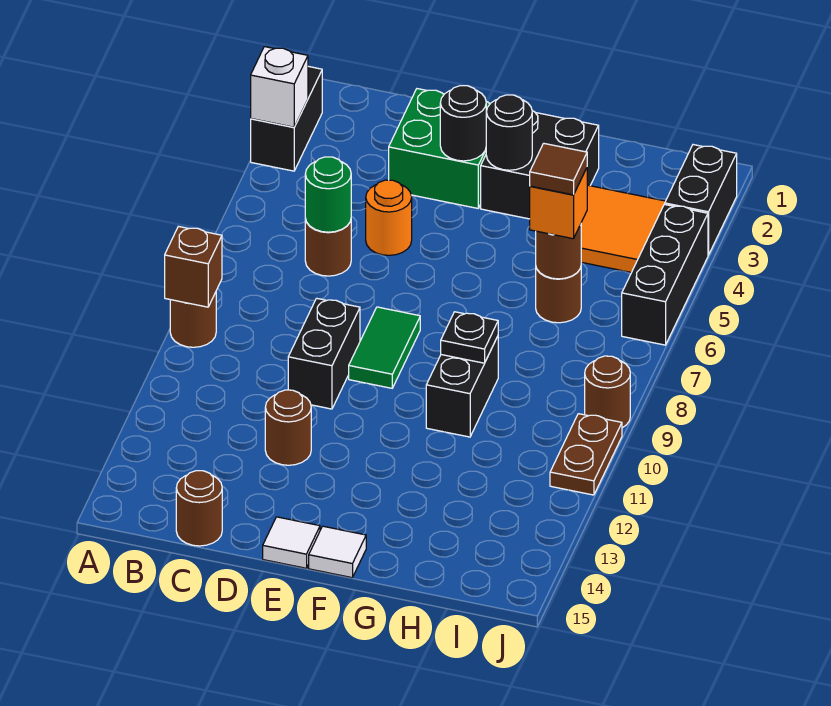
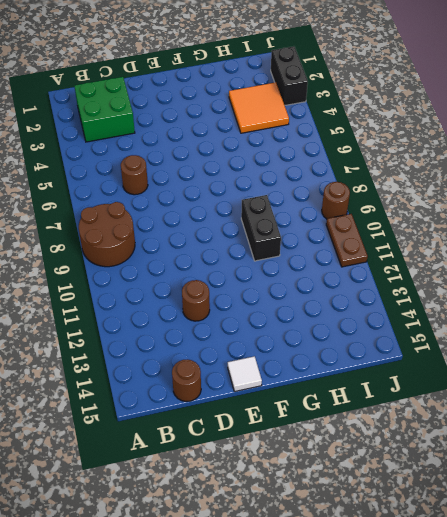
brown 2x2 round brick [79,202,135,267] -> brown 1x1 round brick [170,292,216,347]
green 2x2 brick [75,77,135,142] -> green 2x2 brick moved to [389,89,490,208]
none -> black 1x2 brick [251,66,322,171]
none -> orange 1x1 round brick [366,180,412,255]
none -> black 1x2 brick [288,298,360,409]

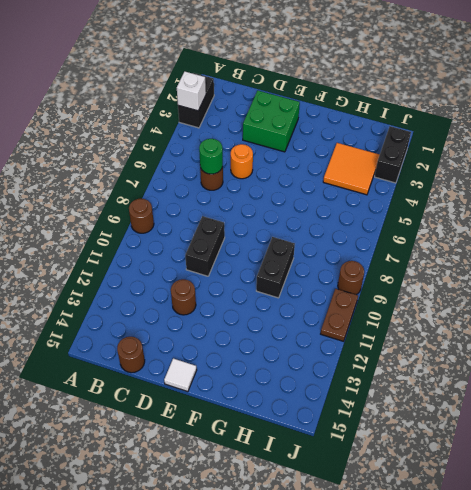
none -> green 1x2 tile [349,307,420,388]
none -> black 2x2 brick [481,111,599,219]
none -> white 1x1 tile [309,526,366,578]

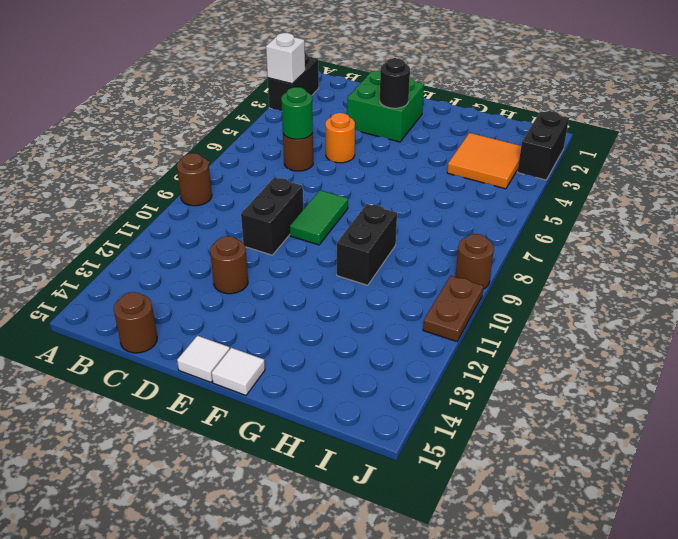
none -> black 2x2 brick [481,111,599,219]
none -> brown 1x1 round brick [536,268,581,323]
none -> black 1x3 brick [622,204,708,345]

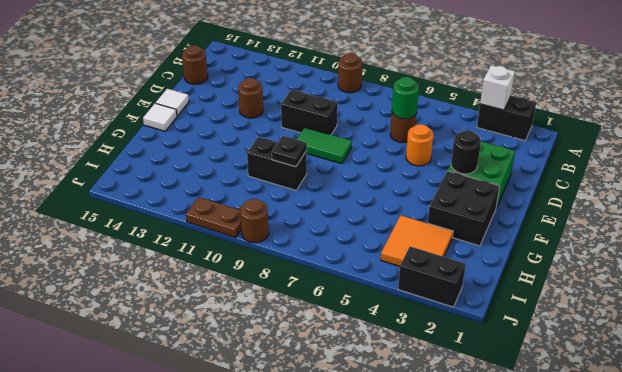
none -> brown 1x1 round brick [536,268,581,323]
none -> black 1x3 brick [622,204,708,345]
none -> brown 1x1 brick [165,226,222,307]

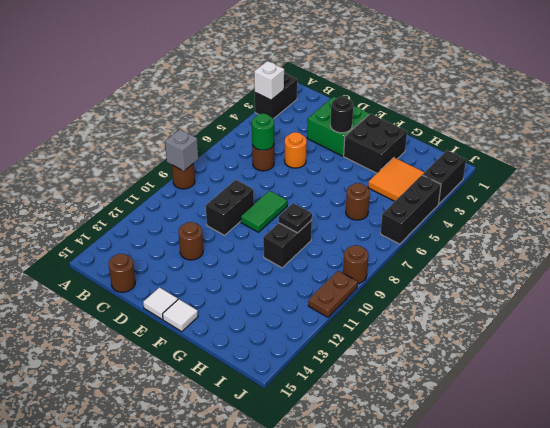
grey 1x1 brick [165,129,198,171] -> brown 1x1 brick [165,226,222,307]
none -> black 1x1 round brick [486,95,532,170]
none -> brown 1x1 round brick [536,224,581,279]
none -> orange 1x1 brick [530,168,587,239]

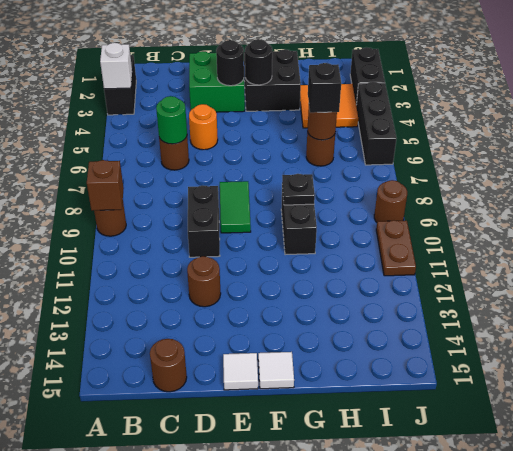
black 1x1 brick [308,63,341,113] -> orange 1x1 brick [530,168,587,239]
none -> brown 1x1 tile [530,143,587,195]

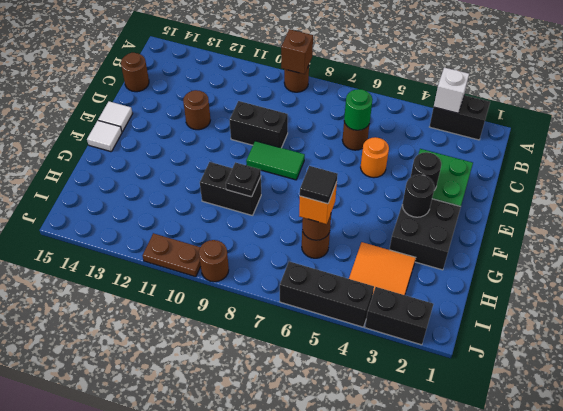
black 1x1 tile [300,166,338,204] -> brown 1x1 tile [530,143,587,195]

